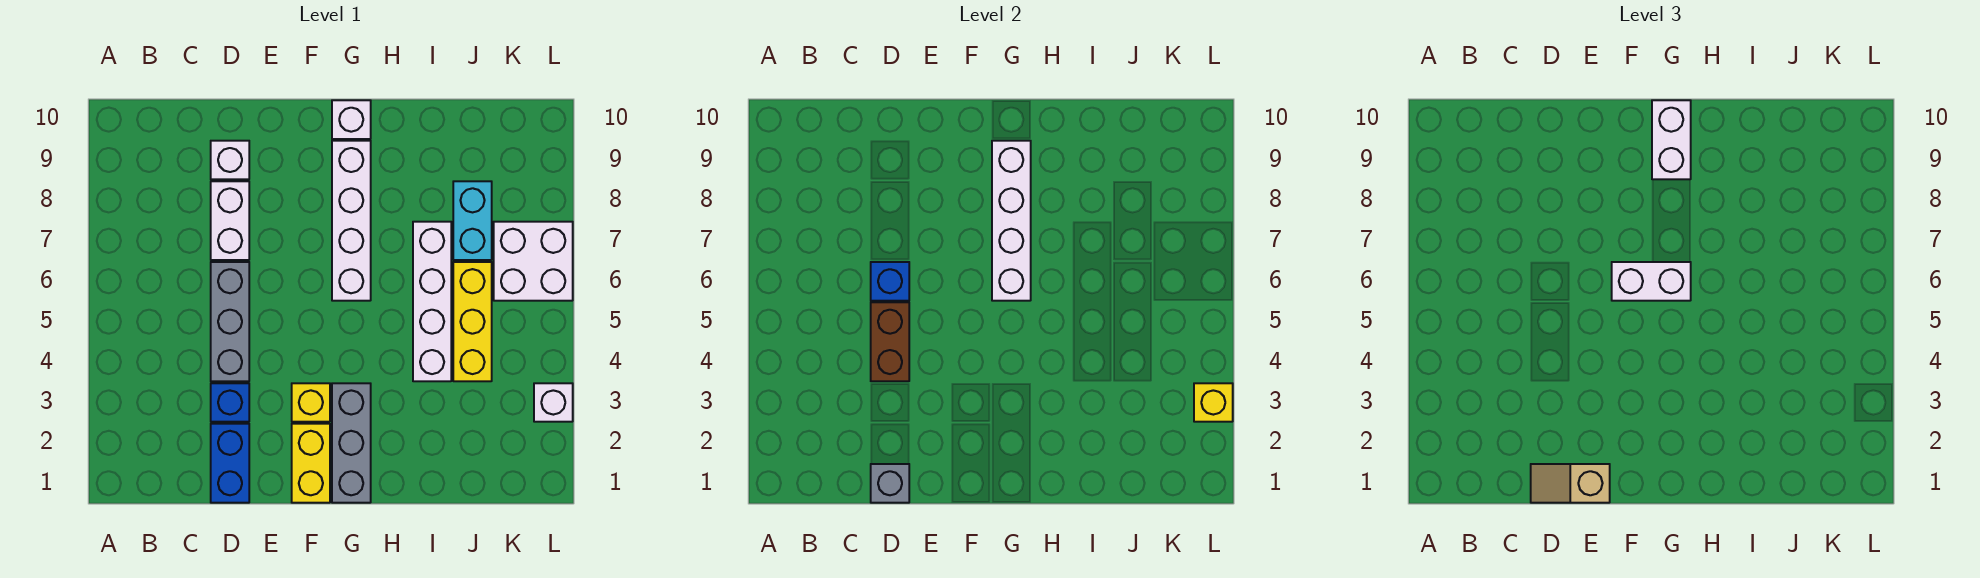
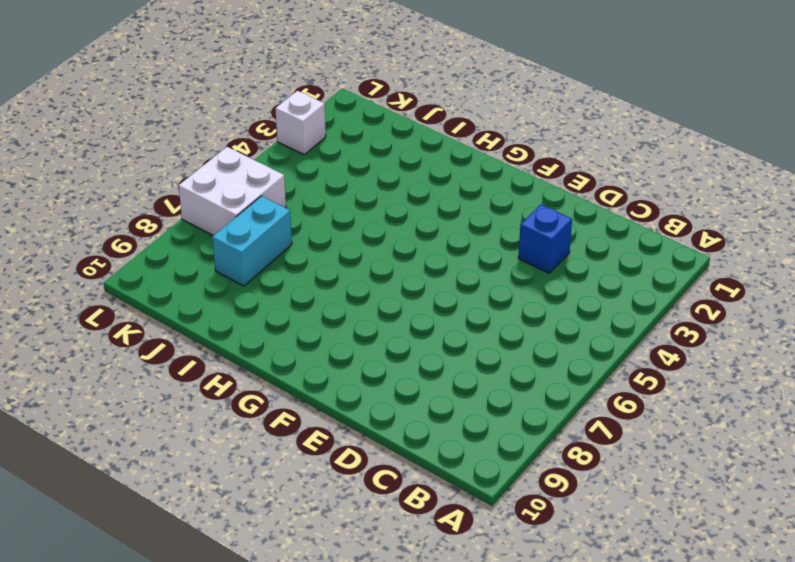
none -> blue 1x2 brick [211,424,249,503]
none -> grey 1x3 brick [211,262,249,381]
none -> white 1x2 brick [211,181,249,260]

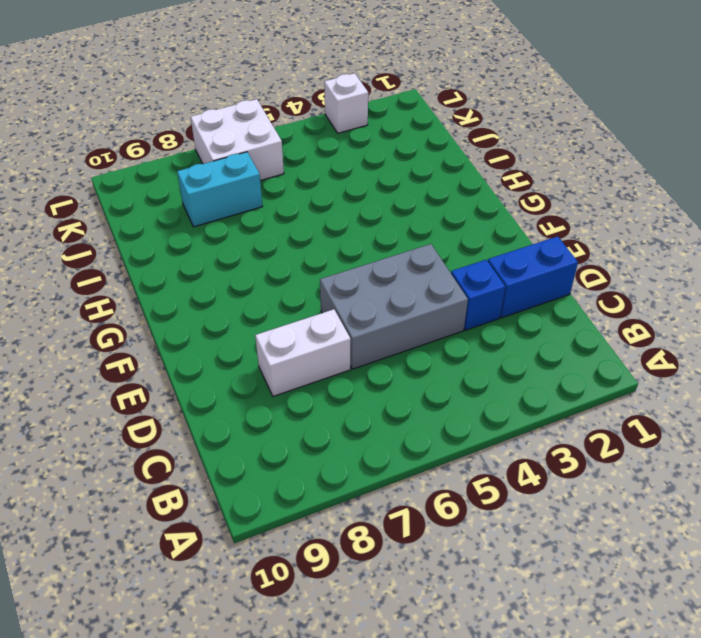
grey 2x3 brick [320,244,468,369] -> grey 1x3 brick [211,262,249,381]
none -> white 1x1 brick [211,141,249,179]
none -> yellow 1x2 brick [292,424,330,503]
none -> yellow 1x1 brick [292,383,330,422]

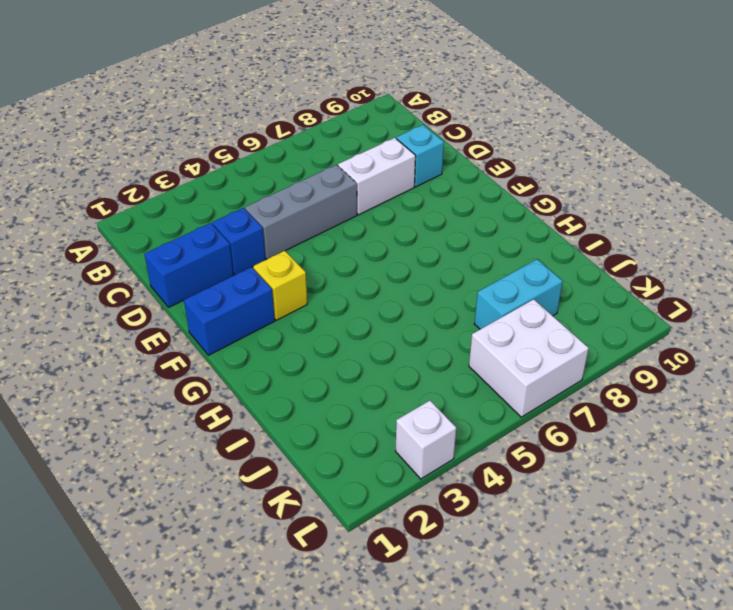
cyan 1x1 brick [396,125,444,187] -> white 1x1 brick [211,141,249,179]
blue 1x2 brick [184,267,275,355] -> yellow 1x2 brick [292,424,330,503]
none -> grey 1x3 brick [332,383,371,503]
none -> white 1x4 brick [332,141,371,301]
none -> white 1x1 brick [332,100,371,139]

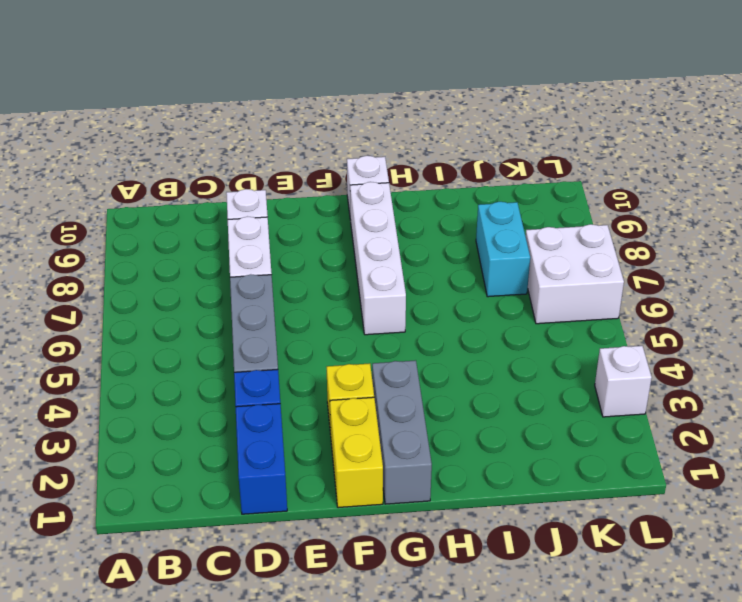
none -> white 1x4 brick [413,222,451,381]
none -> yellow 1x3 brick [453,262,492,381]
none -> grey 1x1 brick [871,464,909,503]

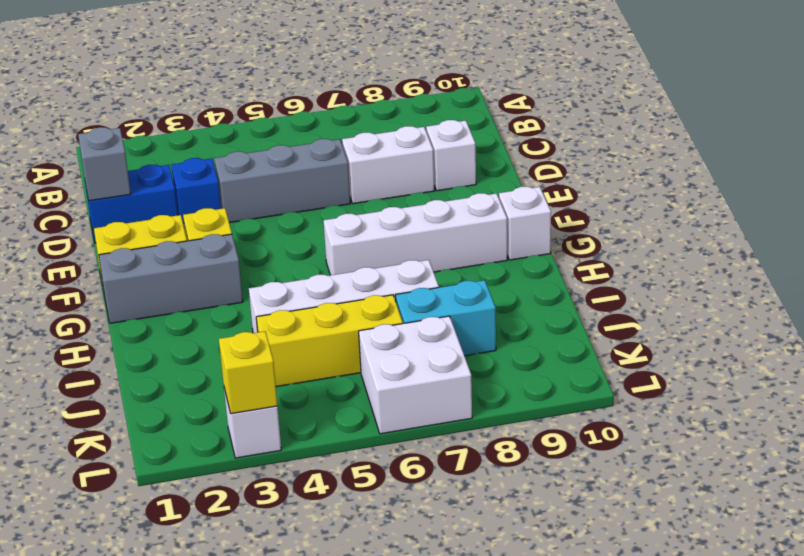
none -> brown 1x2 brick [871,302,909,381]
none -> blue 1x1 brick [871,262,909,301]
none -> white 1x4 brick [992,141,1031,301]

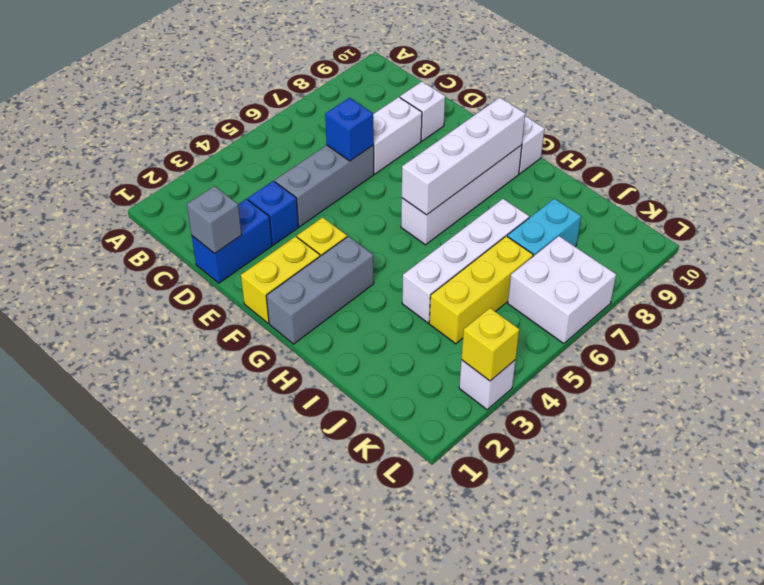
none -> brown 1x2 brick [871,302,909,381]
none -> tan 1x2 slope [1531,464,1610,503]
none -> white 1x2 brick [1612,262,1691,301]

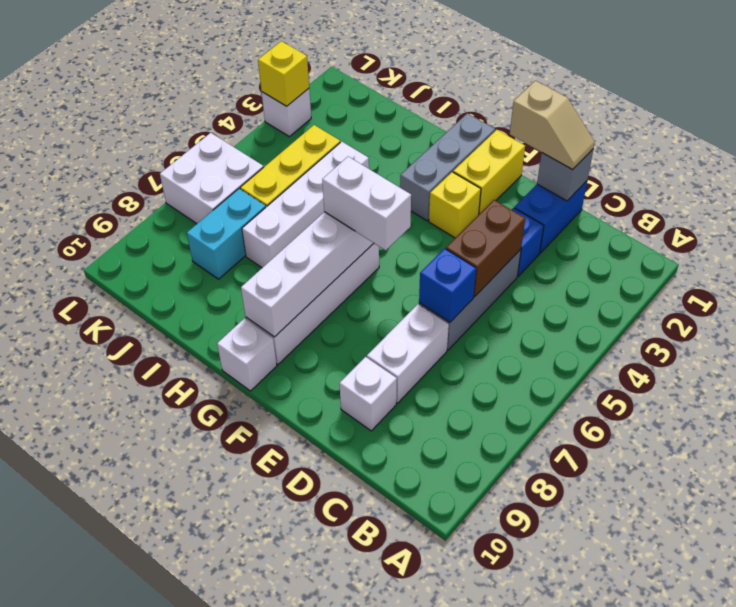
none -> white 1x2 brick [1652,100,1691,179]

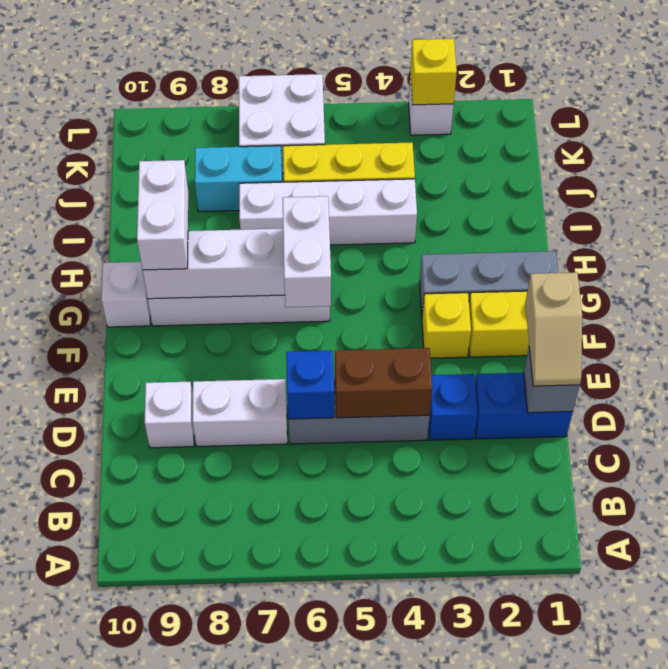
white 1x2 brick [137,160,188,270] -> white 1x2 brick turned to [1652,100,1691,179]

